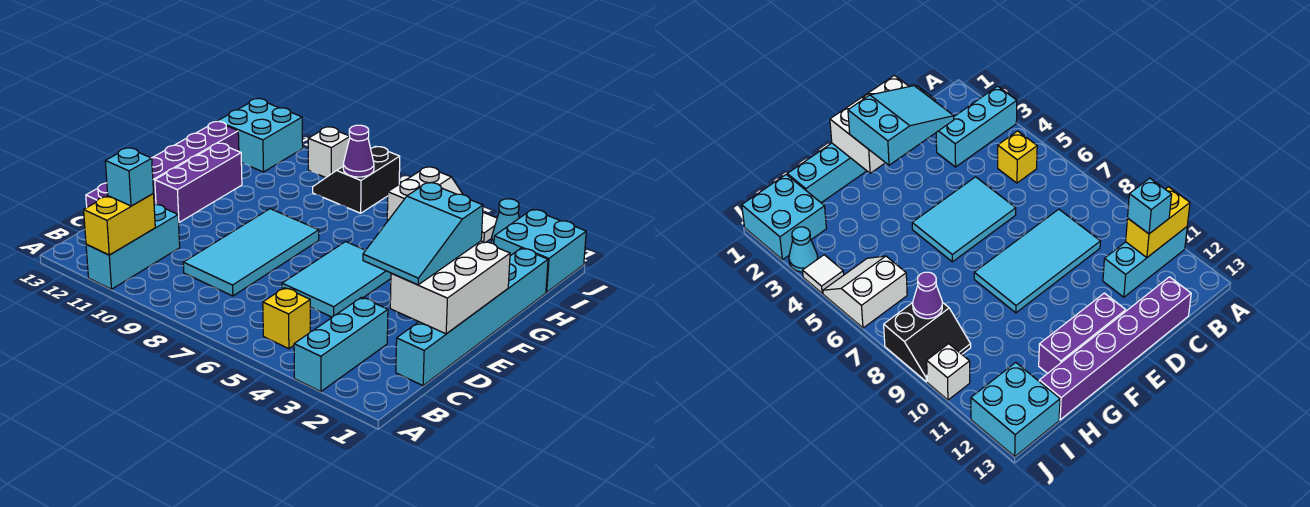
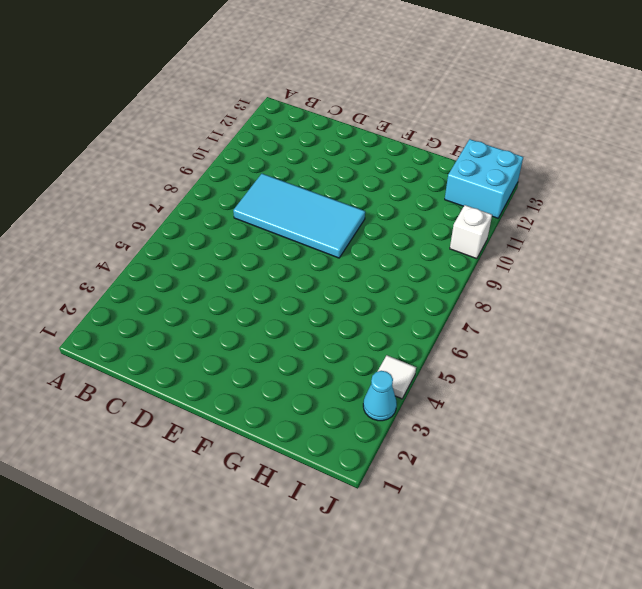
none -> cyan 1x3 brick [294,297,388,392]
none -> cyan 1x3 brick [86,204,180,289]
none -> yellow 1x1 brick [263,288,310,349]

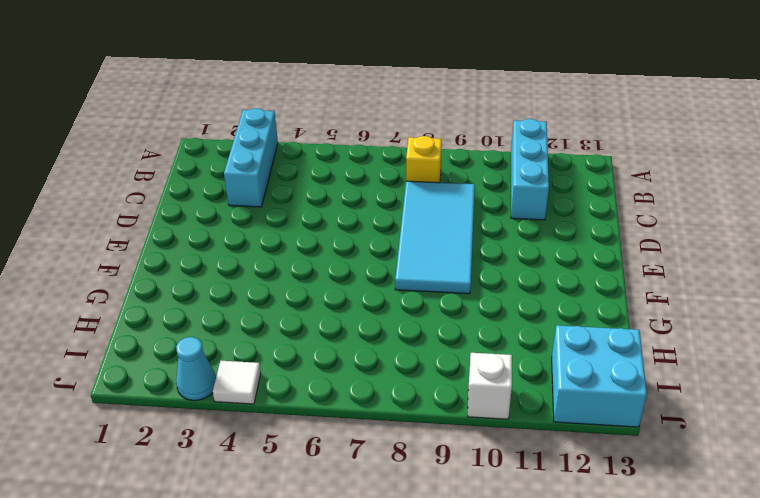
yellow 1x1 brick [406,136,442,183] -> yellow 1x1 brick moved to [263,288,310,349]
none -> cyan 1x6 brick [396,248,548,386]
none -> purple 1x6 brick [86,121,239,207]
none -> cyan 2x3 tile [282,242,391,317]

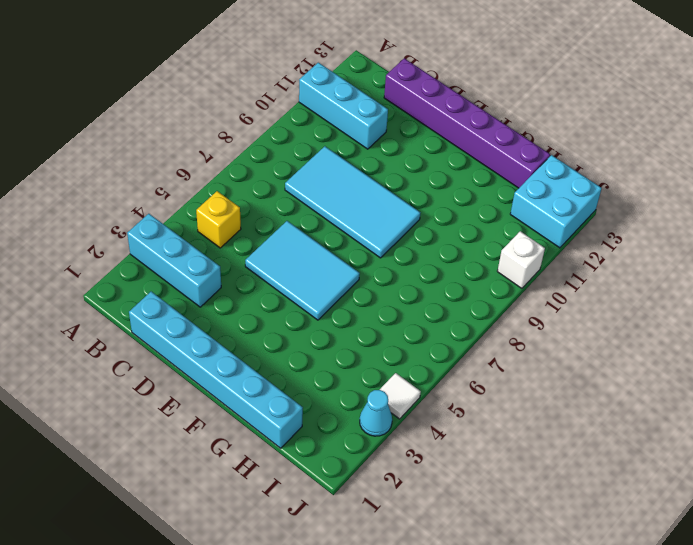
none -> purple 1x3 brick [155,143,242,222]
none -> cyan 2x2 brick [494,209,586,292]
none -> white 2x2 slope [387,167,463,221]

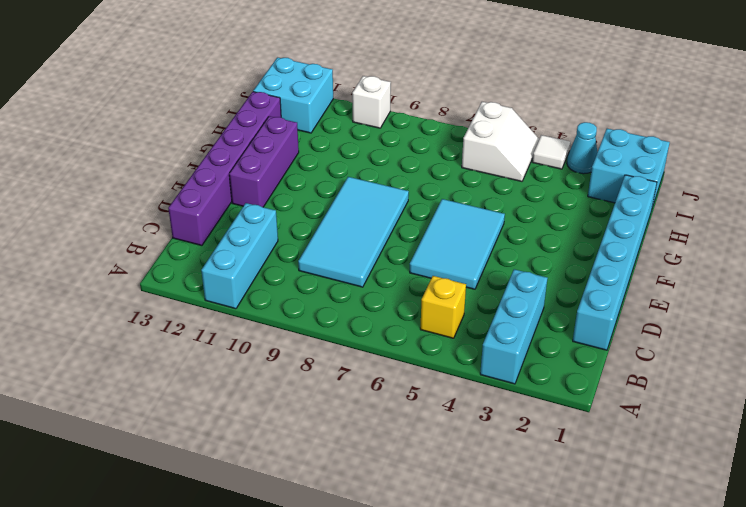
none -> black 2x2 slope [313,146,400,213]
none -> yellow 1x2 brick [84,194,155,255]
none -> white 2x3 brick [390,241,510,334]

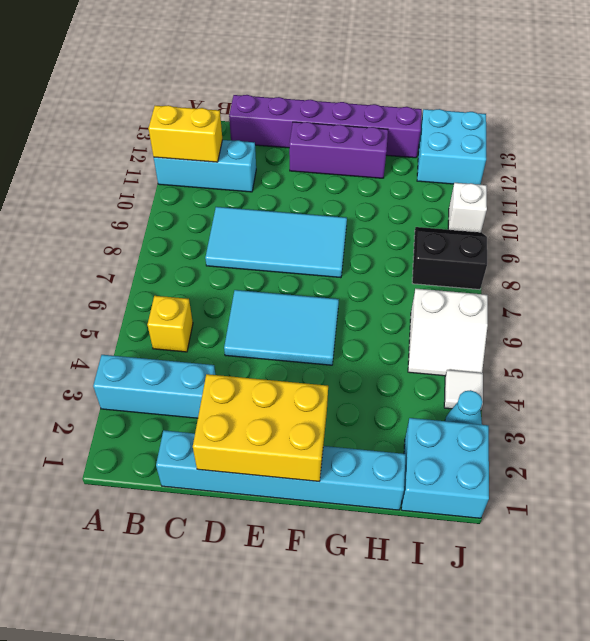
yellow 2x3 brick [193,374,328,482] -> white 2x3 brick [390,241,510,334]
none -> purple 1x1 cone [343,125,374,177]
none -> cyan 1x1 brick [105,148,154,206]
none -> cyan 2x3 slope [363,183,483,285]

